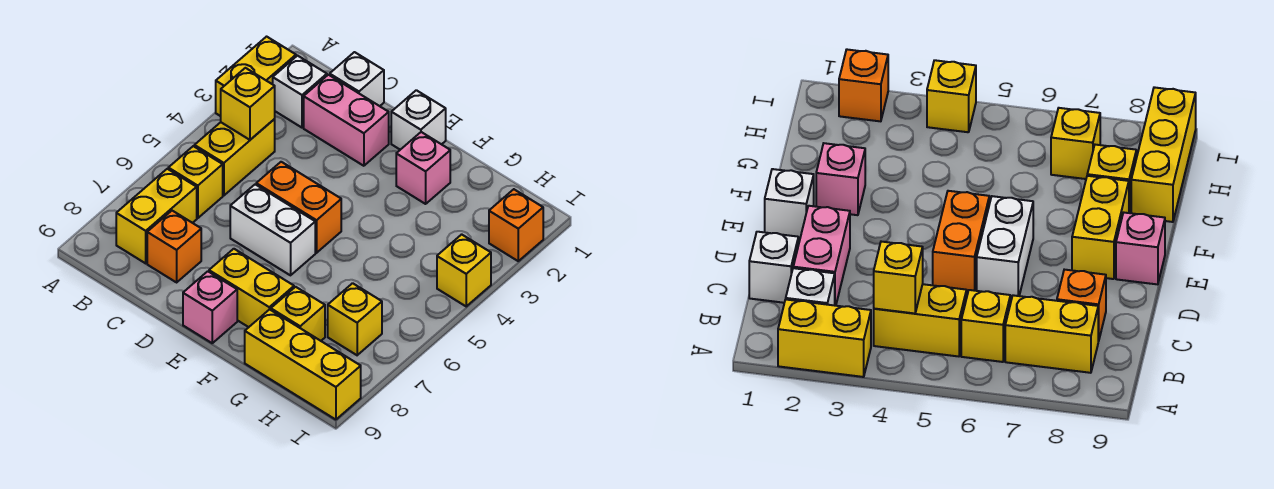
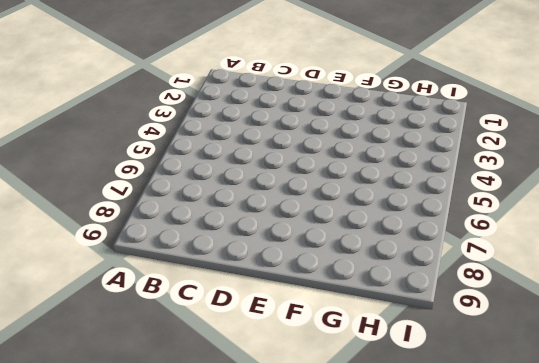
none -> yellow 1x2 brick [216,37,296,116]
none -> white 1x1 brick [273,56,327,128]
none -> yellow 1x2 brick [194,119,275,196]

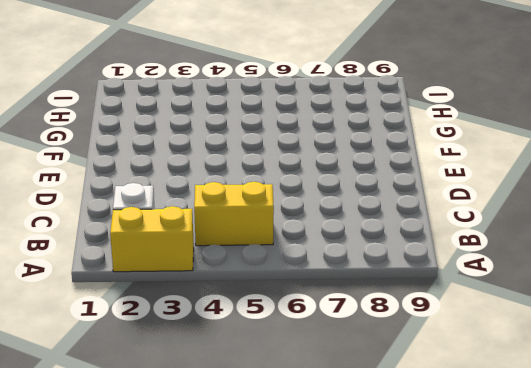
none -> yellow 1x1 brick [168,146,223,218]
none -> yellow 1x2 brick [116,169,197,263]
none -> white 1x1 brick [330,52,384,106]

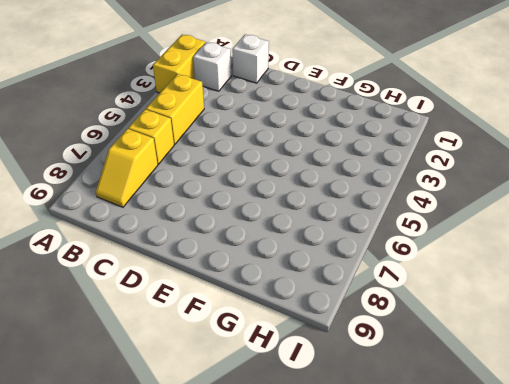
yellow 1x2 slope [96,129,158,207] -> yellow 1x2 brick [116,169,197,263]
none -> pink 1x2 brick [304,75,389,166]
none -> orange 1x1 brick [147,211,201,282]
none -> orange 1x2 brick [256,162,341,253]

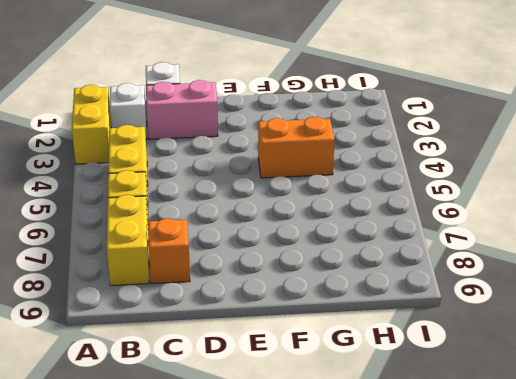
orange 1x2 brick [258,117,334,178] -> orange 1x2 brick moved to [256,162,341,253]
none -> white 1x2 brick [230,184,315,275]
none -> white 1x1 brick [391,90,446,150]
none -> yellow 1x2 brick [209,249,294,327]

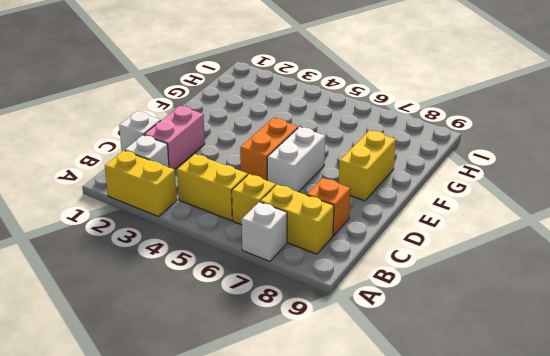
white 1x1 brick [242,202,287,262] -> white 1x1 brick moved to [391,90,446,150]
none -> pink 1x1 brick [183,271,237,343]
none -> pink 1x1 brick [396,132,450,204]
none -> yellow 1x1 brick [271,287,325,341]

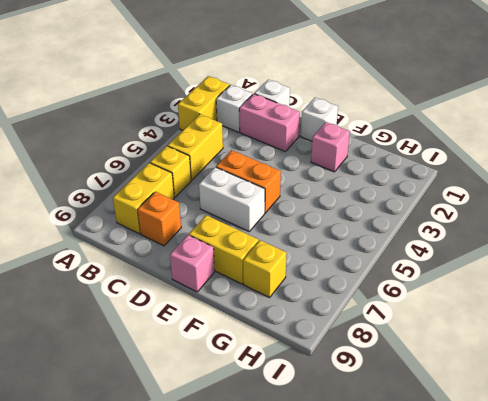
none -> yellow 1x3 brick [245,309,361,420]
none -> yellow 1x1 brick [328,283,382,355]
none -> orange 1x1 brick [489,189,543,261]

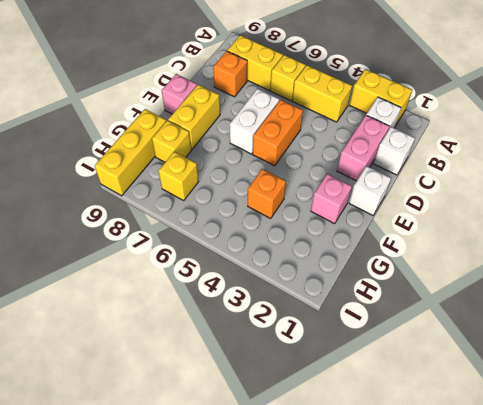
orange 1x1 brick [248,169,286,218] -> orange 1x1 brick moved to [489,189,543,261]
none -> yellow 1x1 brick [437,234,491,306]
none -> yellow 1x1 brick [221,68,275,140]

